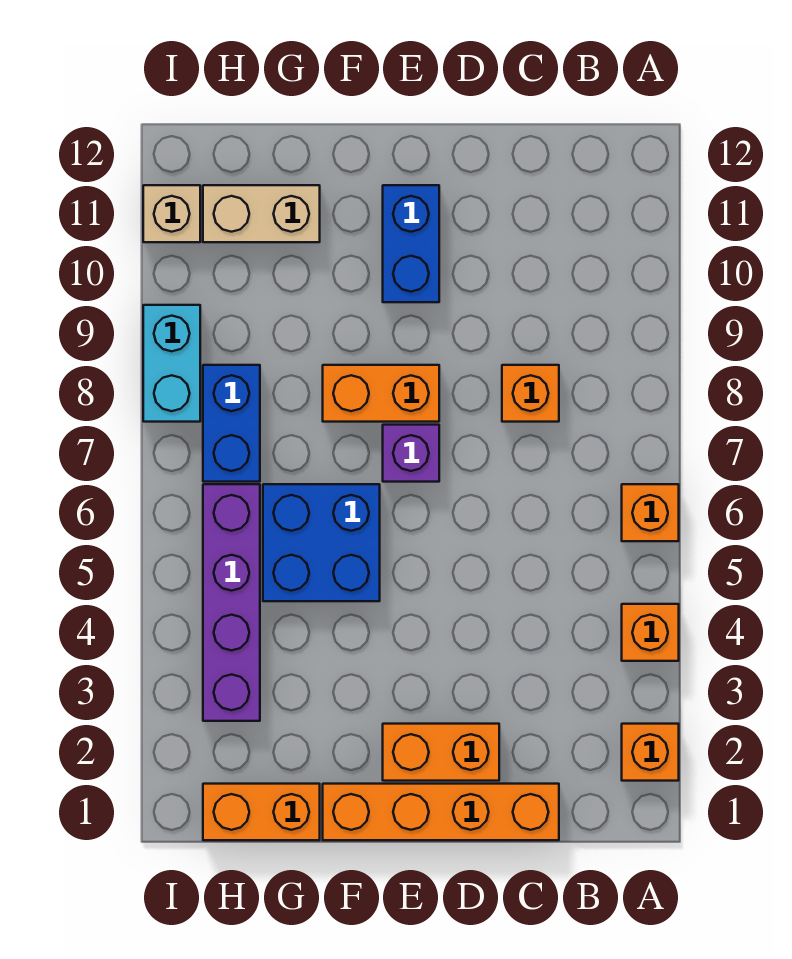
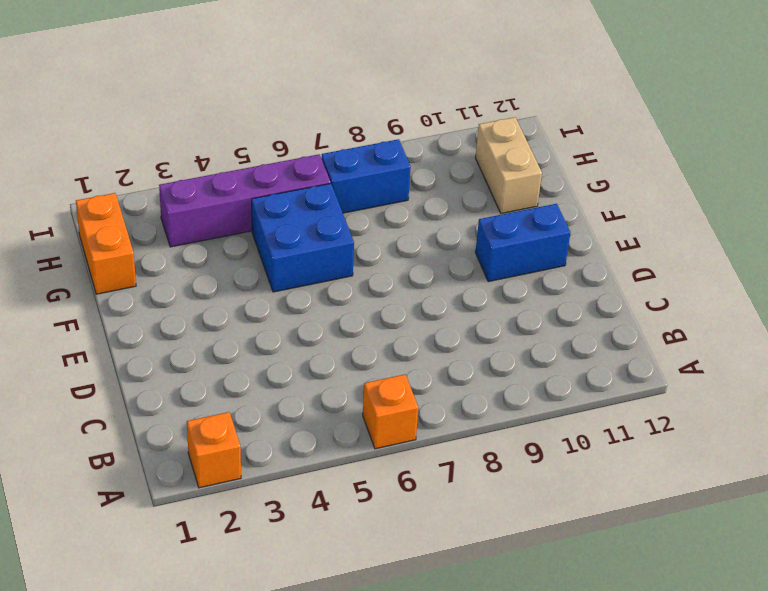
none -> orange 1x1 brick [622,604,679,661]
none -> orange 1x4 brick [323,784,559,840]
none -> orange 1x1 brick [502,365,559,422]

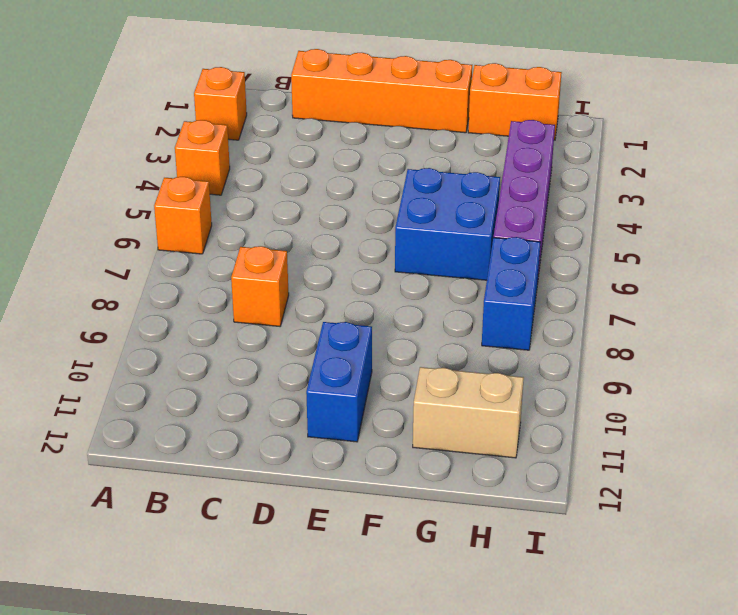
none -> orange 1x2 brick [383,724,499,781]
none -> purple 1x1 brick [383,425,439,482]
none -> orange 1x2 brick [323,365,439,422]

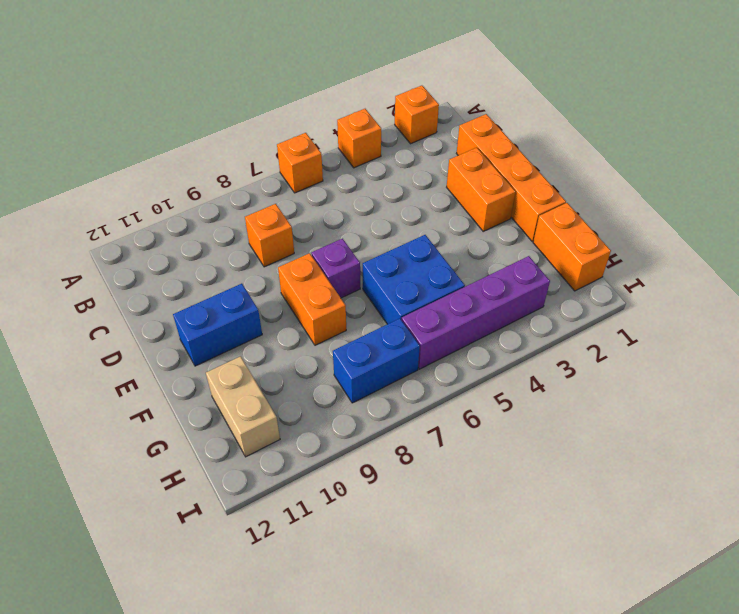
none -> cyan 1x2 brick [143,305,200,422]
none -> tan 1x1 brick [143,185,200,242]

